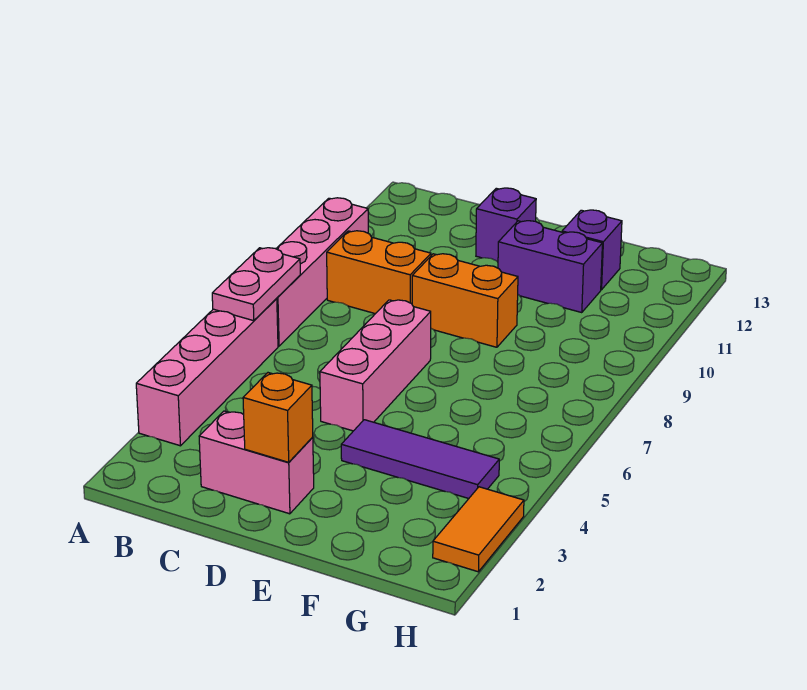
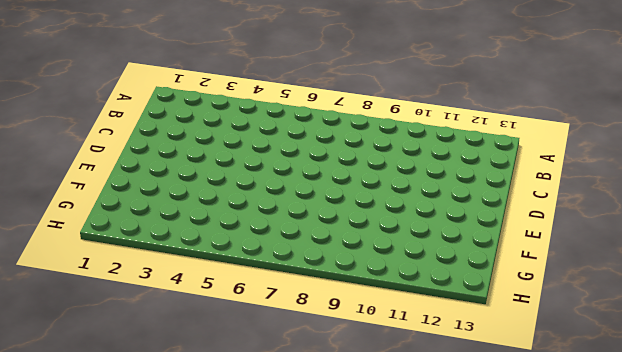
none -> pink 1x4 brick [136,299,278,446]
none -> pink 1x4 brick [276,198,368,346]
none -> orange 1x2 brick [327,231,431,314]

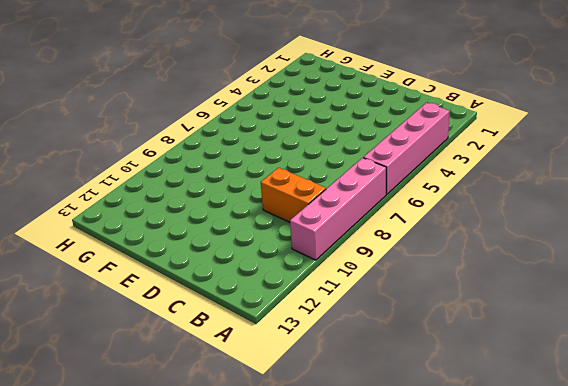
none -> pink 1x2 brick [199,411,314,514]
none -> pink 1x3 brick [320,300,431,431]
none -> orange 1x2 brick [412,254,518,347]

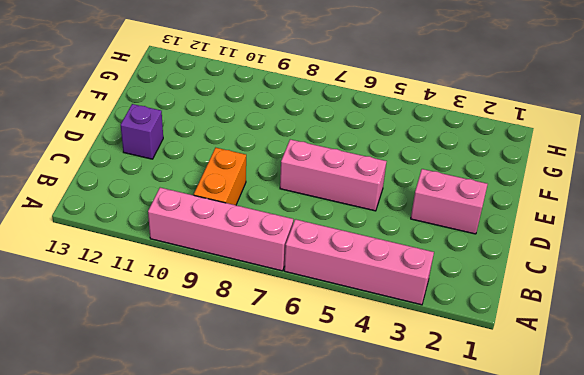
pink 1x2 brick [411,169,488,234] -> pink 1x2 brick turned to [199,411,314,514]
none -> orange 1x2 brick [412,254,518,347]
none -> purple 1x3 tile [341,420,499,499]
none -> purple 1x2 brick [498,221,602,313]

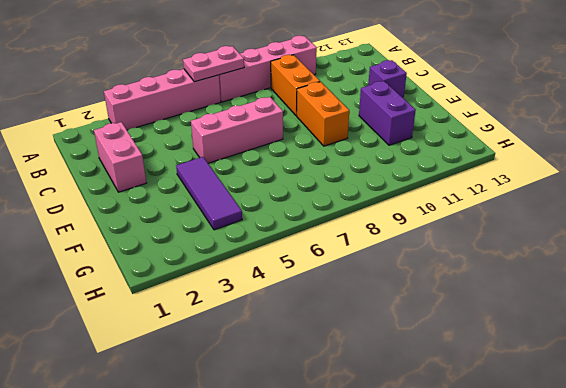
none -> purple 1x1 brick [562,210,622,290]
none -> orange 1x2 tile [433,487,524,572]
none -> orange 1x1 brick [243,373,313,462]

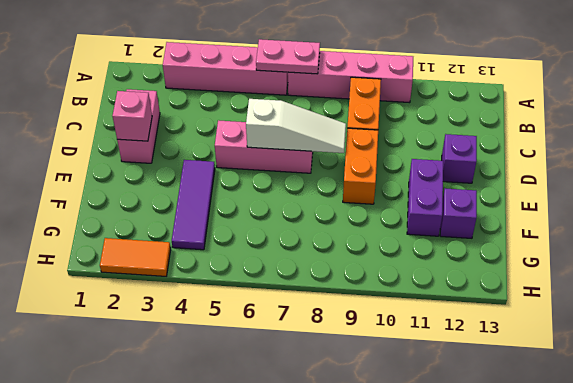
pink 1x1 brick [112,91,152,141] -> orange 1x1 brick [243,373,313,462]
white 1x3 slope [246,99,346,153] -> none

